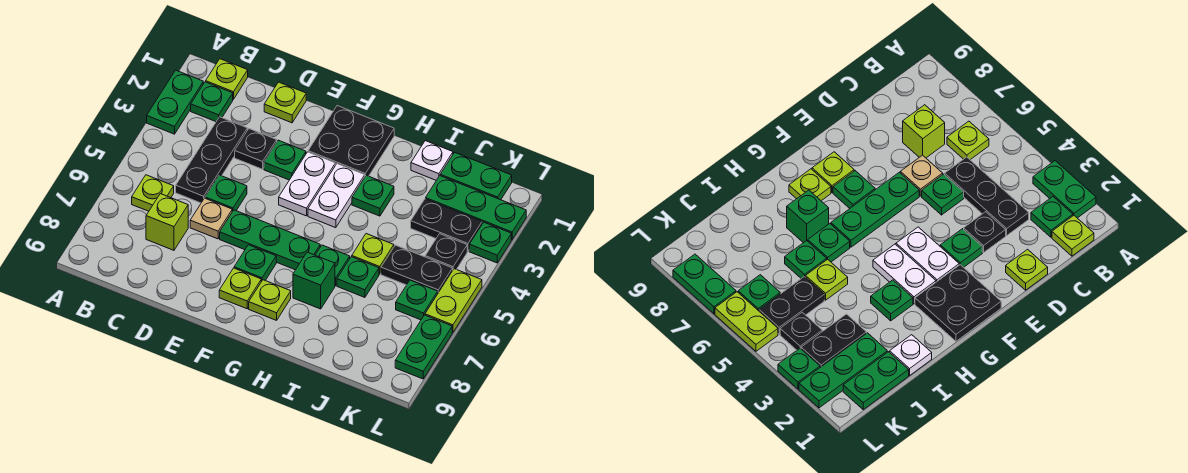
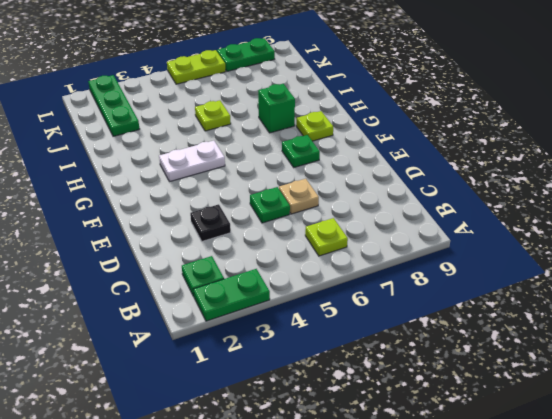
none -> lime 1x1 plate [206,59,248,99]
none -> black 1x3 plate [176,117,247,203]
none -> lime 1x1 brick [146,194,188,250]
none -> lime 1x1 plate [264,82,306,123]

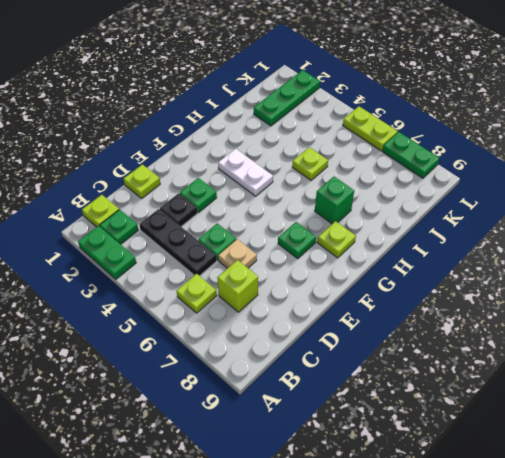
none -> green 1x3 plate [220,210,320,270]
none -> black 2x2 plate [308,106,394,176]
none -> white 1x2 plate [279,152,335,216]
none -> lime 1x1 plate [219,268,261,309]

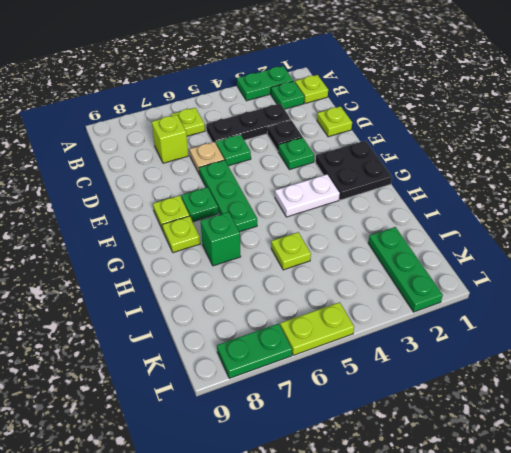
none -> white 1x2 plate [279,152,335,216]
none -> green 1x1 plate [352,175,394,216]
none -> green 1x1 plate [316,245,350,286]
none -> white 1x1 plate [411,141,453,180]

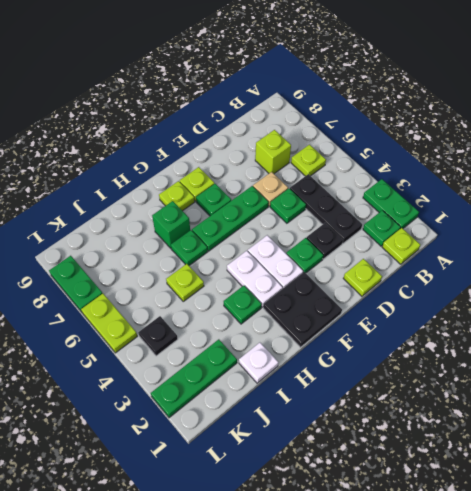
none -> green 1x1 plate [337,257,379,297]
none -> green 1x2 plate [440,152,512,200]
none -> black 1x2 plate [411,199,482,251]
none -> black 1x2 plate [381,245,453,293]

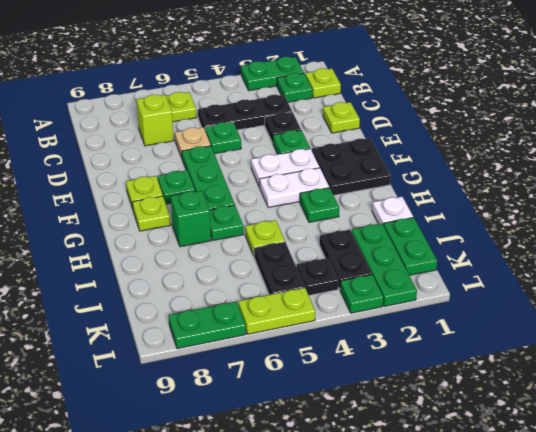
none -> green 1x1 plate [337,257,379,297]
none -> green 1x1 plate [396,280,438,320]

